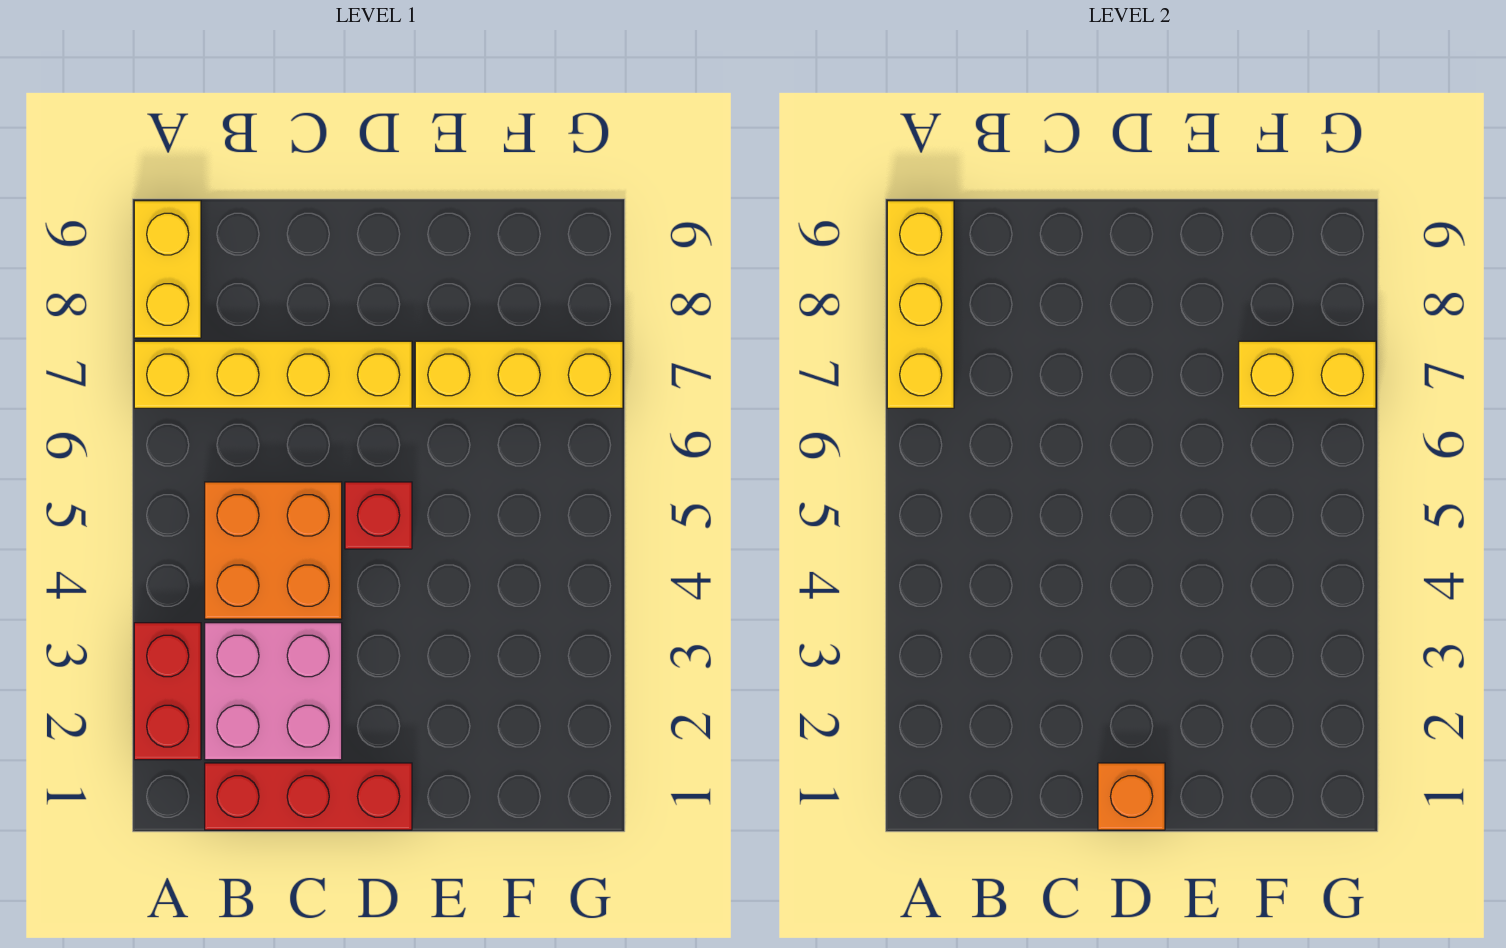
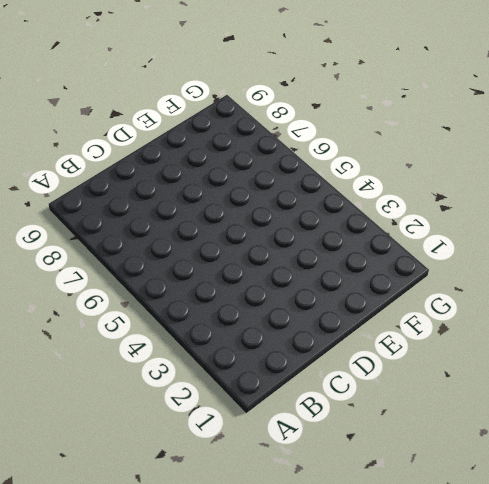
none -> red 1x2 brick [134,623,201,760]
none -> yellow 1x4 brick [134,341,412,408]

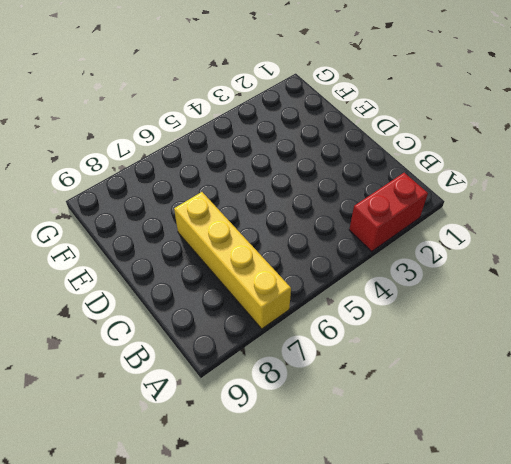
none -> yellow 1x2 brick [134,201,201,338]
none -> red 1x3 brick [205,763,412,830]

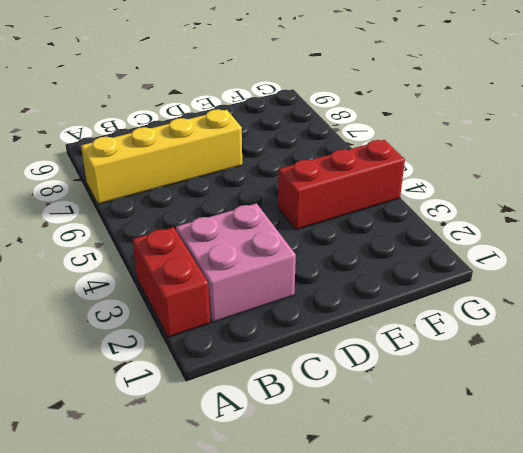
red 1x3 brick [278,140,405,230] -> red 1x3 brick moved to [205,763,412,830]
none -> yellow 1x2 brick [134,201,201,338]
none -> orange 2x2 brick [205,482,342,619]

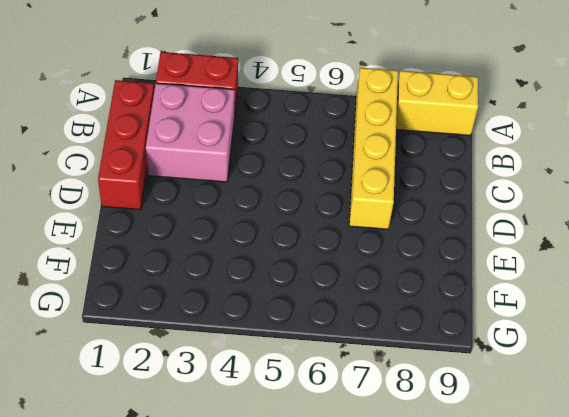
none -> orange 2x2 brick [205,482,342,619]
none -> red 1x1 brick [345,482,412,549]

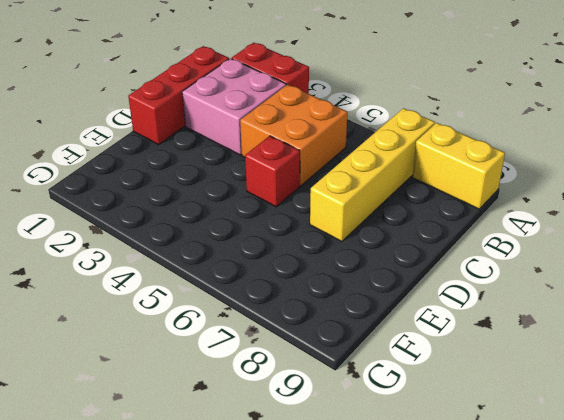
none -> yellow 1x3 brick [415,341,623,408]
none -> yellow 1x3 brick [887,201,954,408]

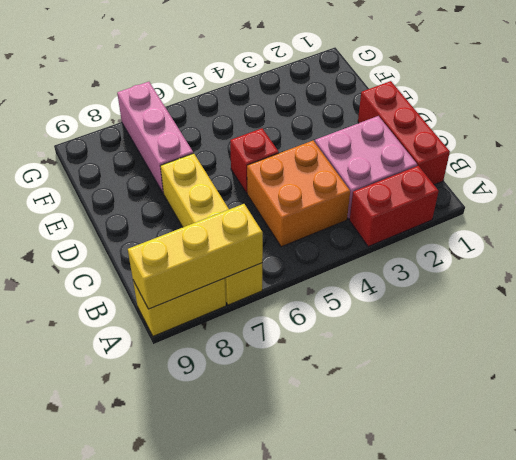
pink 1x3 brick [117,82,193,194] -> yellow 1x3 brick [415,341,623,408]
none -> orange 1x1 brick [1098,763,1165,830]
none -> yellow 1x2 brick [1239,341,1376,408]

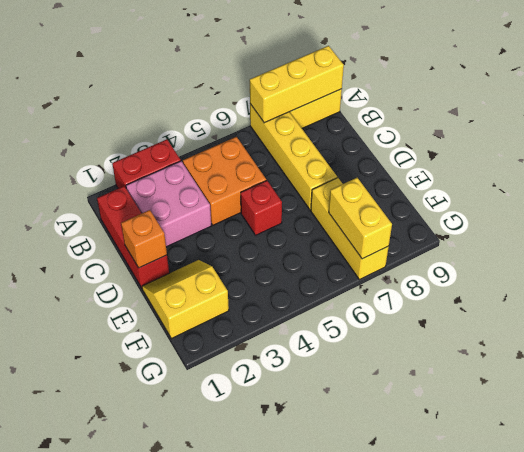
yellow 2x2 slope [142,260,229,339] -> none

